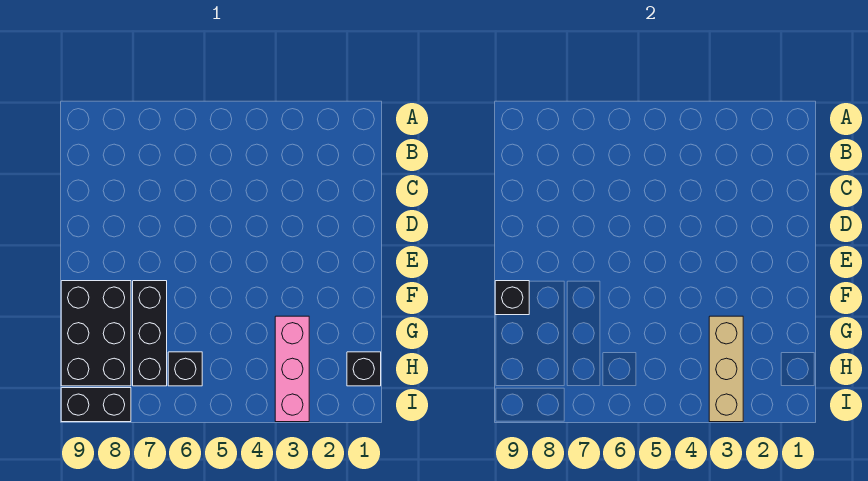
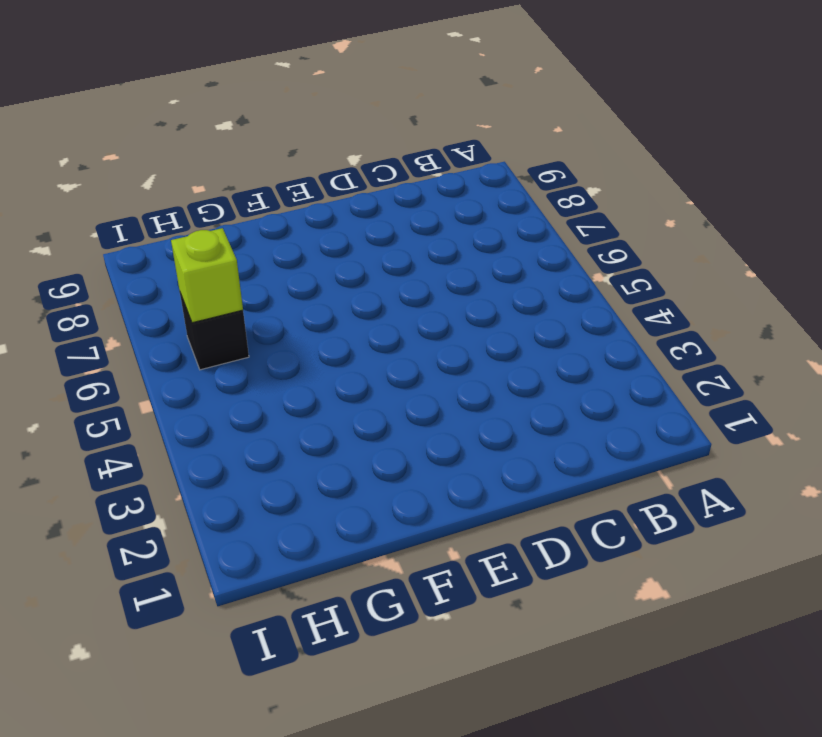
lime 1x1 brick [171,228,243,323] -> none
none -> black 1x3 brick [133,281,167,386]
none -> black 2x3 brick [61,281,131,386]

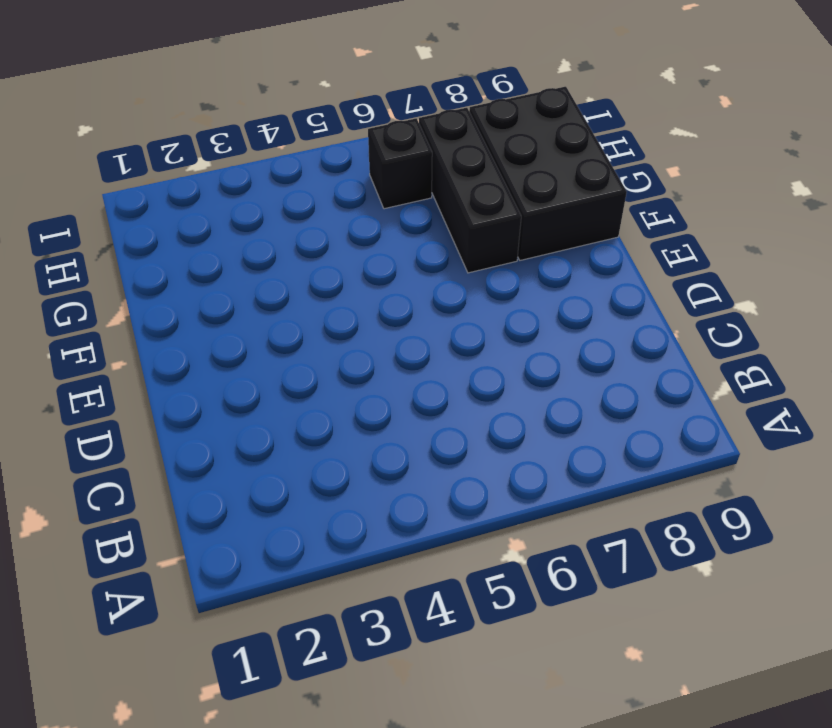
none -> pink 1x3 brick [275,316,309,422]
none -> black 1x1 brick [347,352,381,386]

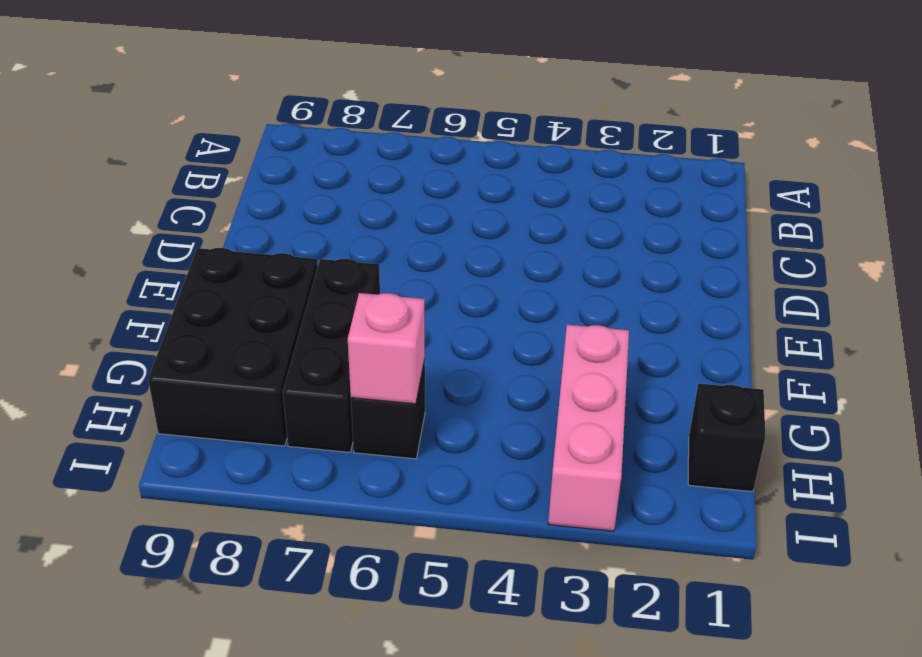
pink 1x1 brick [348,293,425,404] -> none
none -> black 1x2 brick [61,388,131,422]
none -> black 1x1 brick [495,281,529,315]

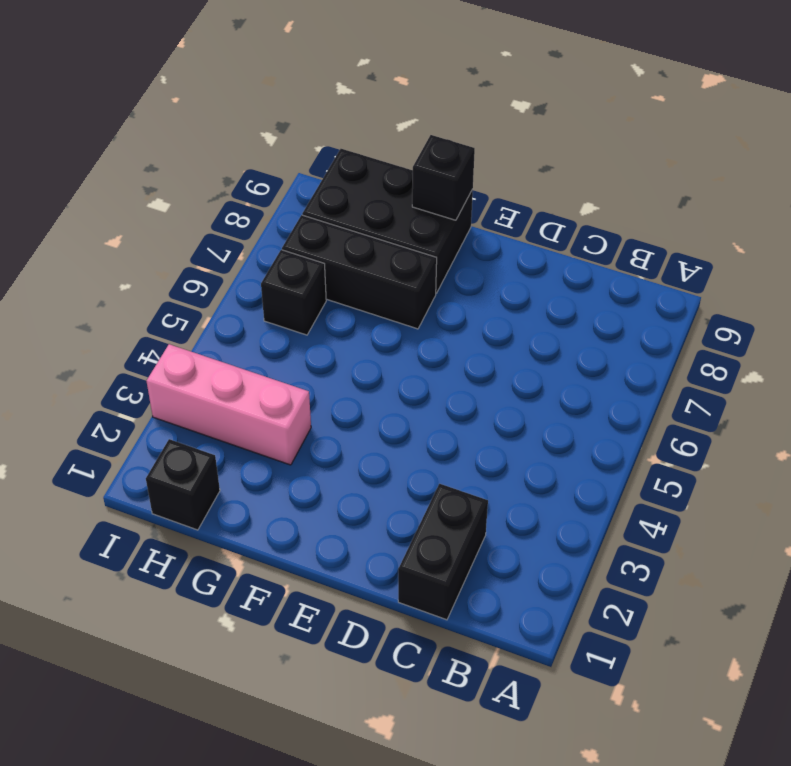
black 1x2 brick [398,484,488,620] -> black 1x2 brick moved to [61,388,131,422]
none -> tan 1x3 brick [709,316,743,422]

